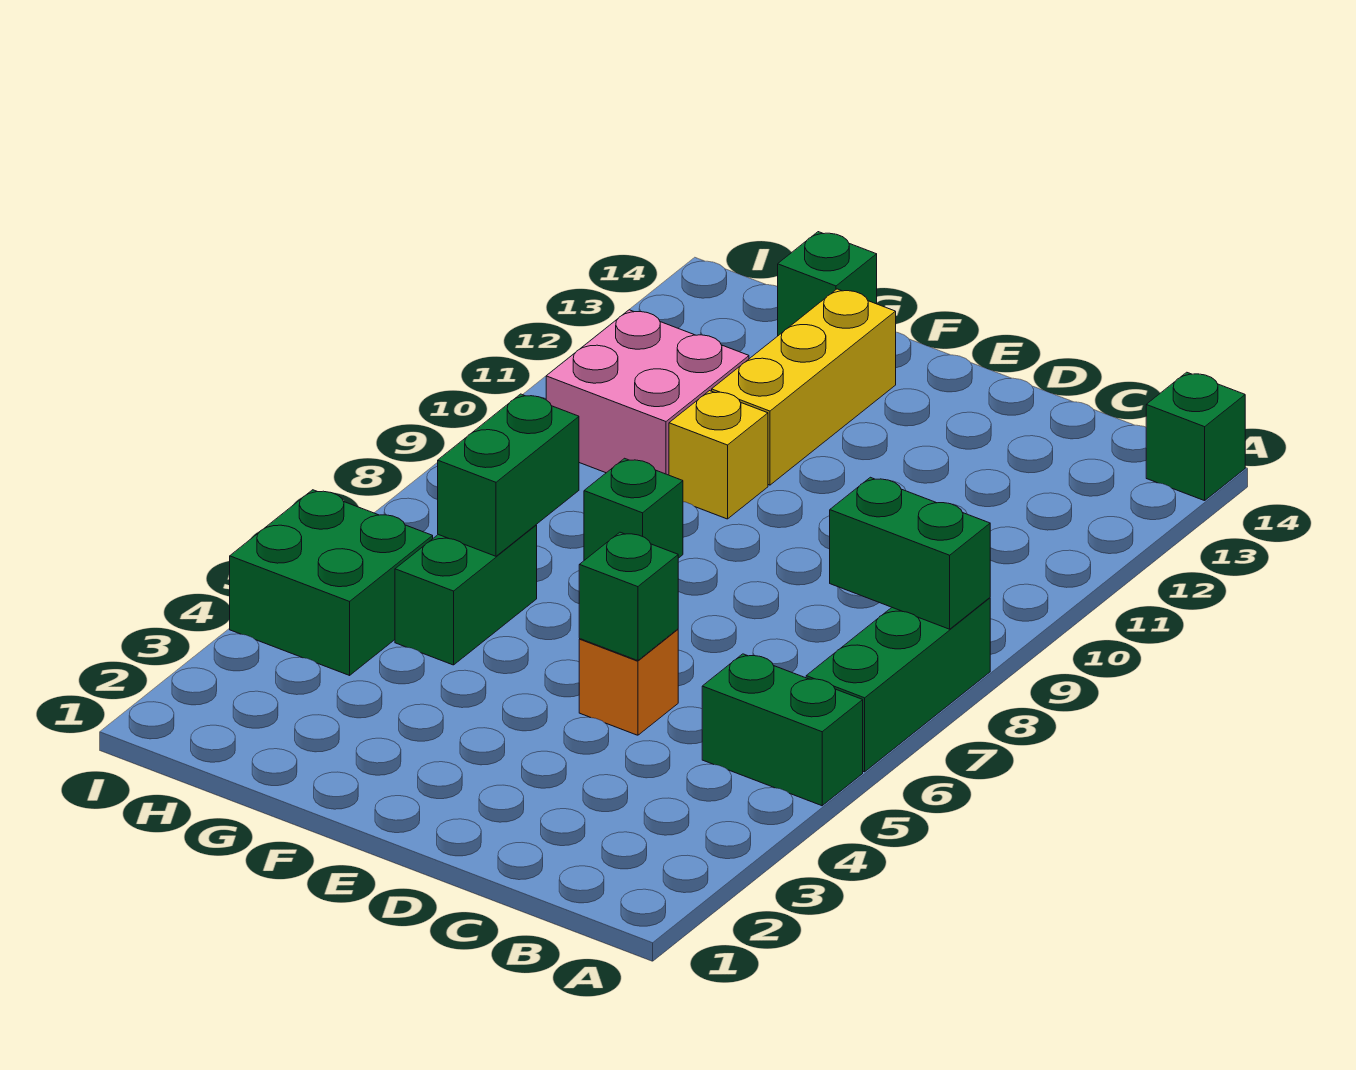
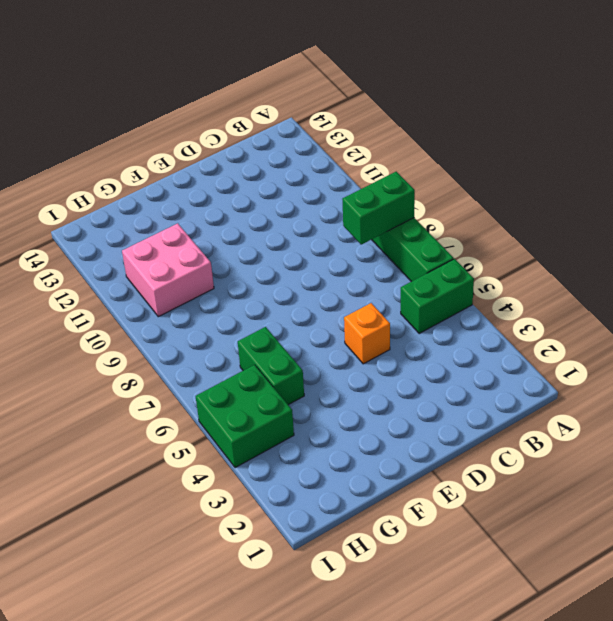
none -> green 1x1 brick [1146,372,1245,501]
none -> green 1x1 brick [584,458,683,560]
none -> yellow 1x1 brick [669,391,768,519]

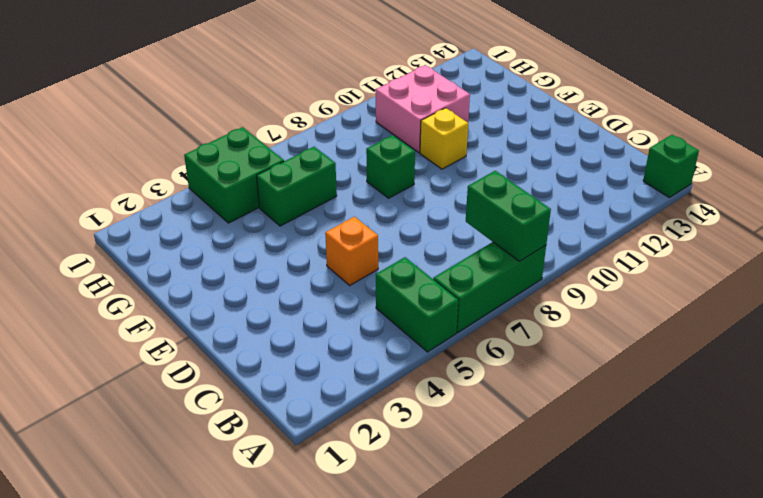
none -> yellow 1x3 brick [712,289,896,485]
none -> green 1x1 brick [778,232,877,336]
none -> green 1x1 brick [579,532,678,661]

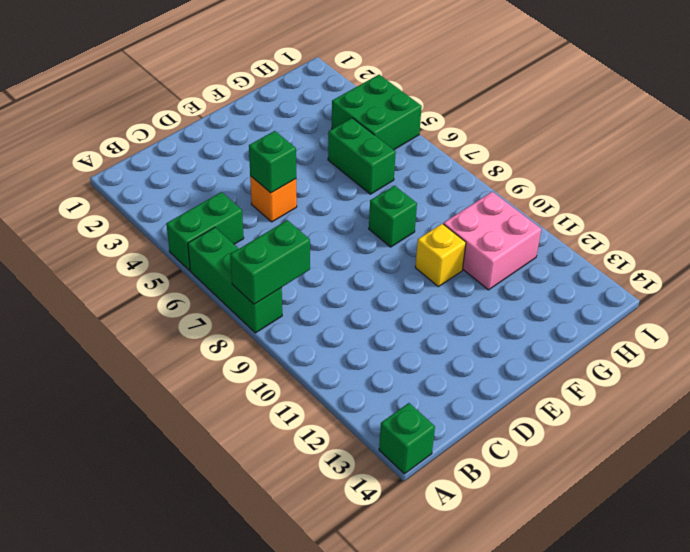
none -> yellow 1x3 brick [712,289,896,485]
none -> green 1x1 brick [778,232,877,336]
none -> green 1x2 brick [438,394,579,556]

